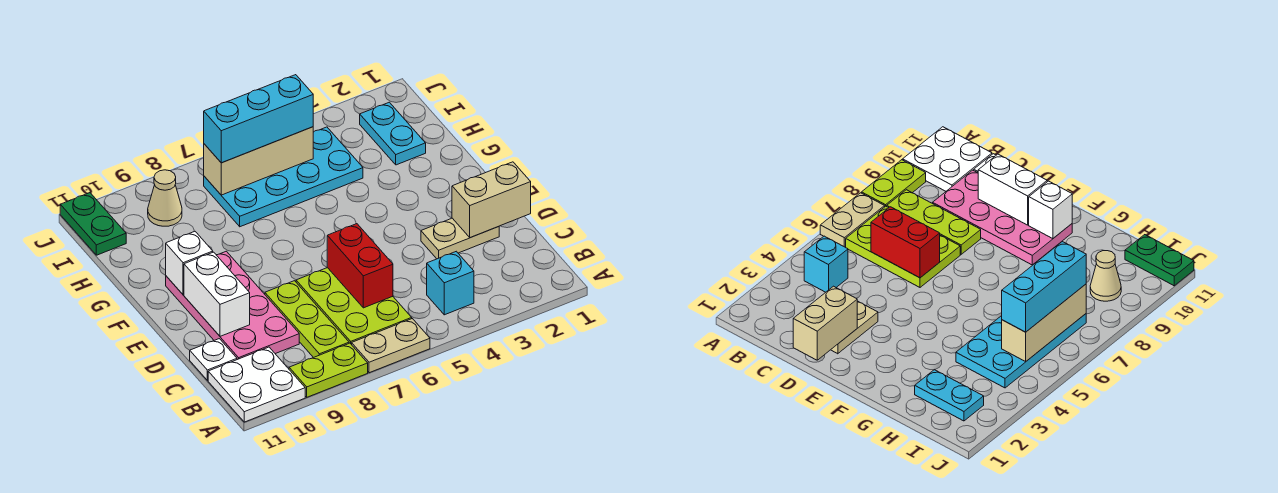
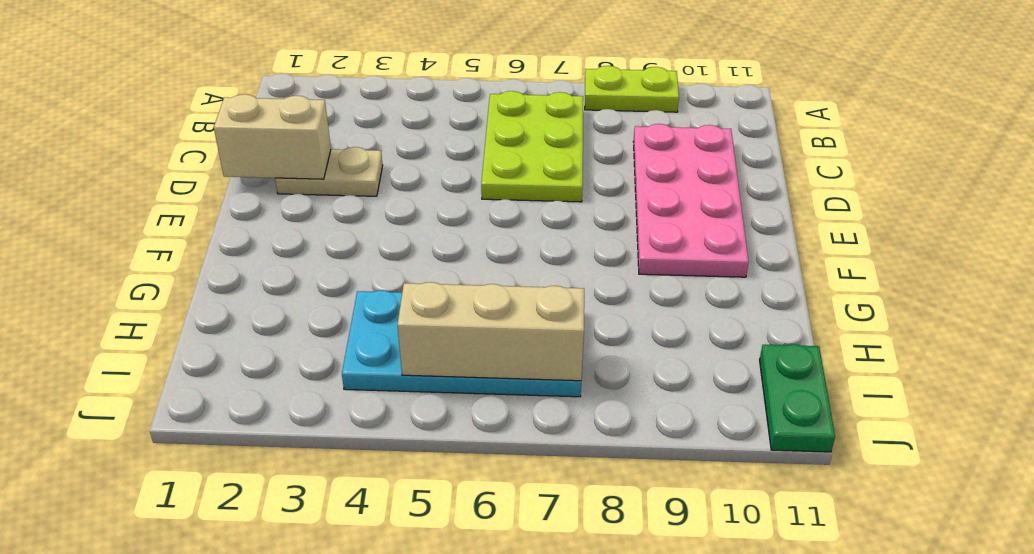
none -> tan 1x2 plate [352,319,430,373]
none -> white 2x2 plate [208,347,305,422]
none -> cyan 1x1 brick [427,251,474,315]

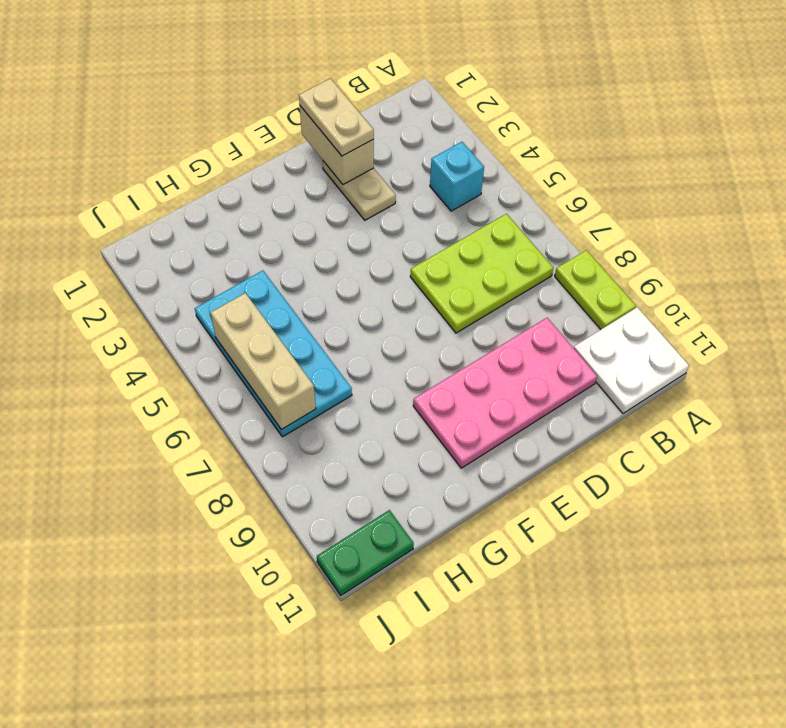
tan 1x2 plate [299,78,374,156] -> tan 1x2 plate moved to [352,319,430,373]
none -> lime 1x3 plate [265,281,349,358]
none -> white 1x1 plate [190,339,237,380]
none -> cyan 1x2 plate [360,102,426,165]

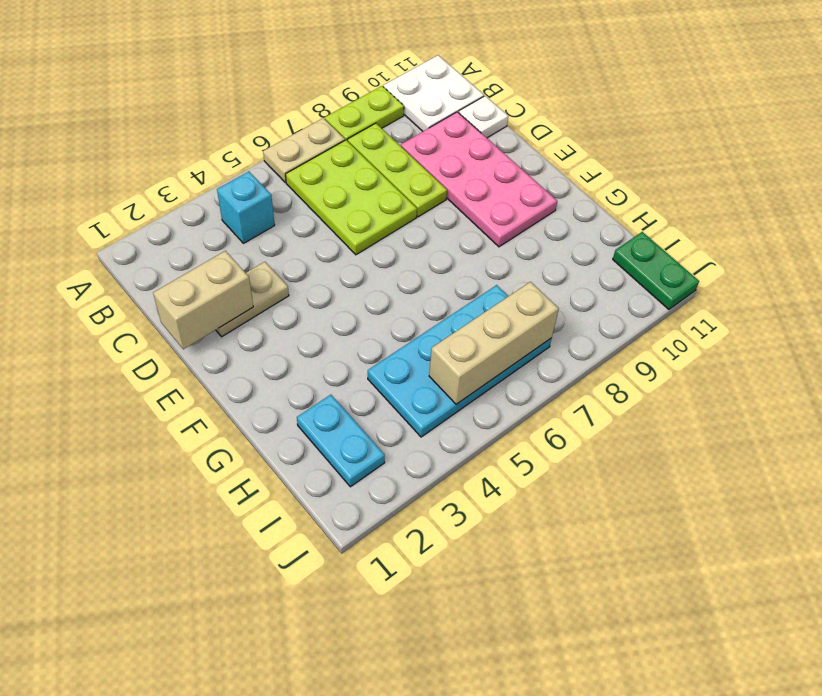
none -> tan 1x1 cone [148,170,182,226]
none -> red 1x2 brick [327,224,393,308]
none -> white 1x2 brick [184,252,250,336]

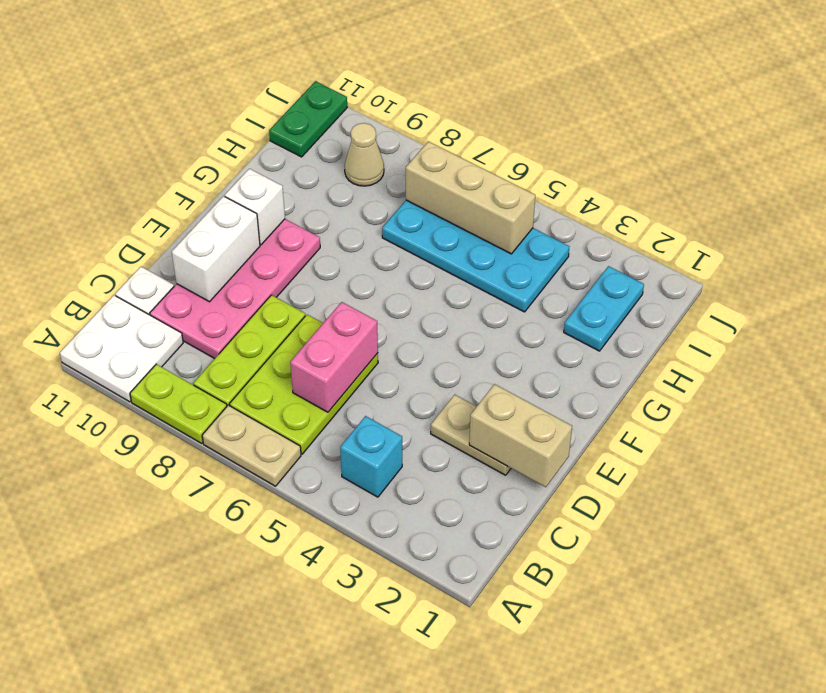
pink 1x2 brick [290,302,378,412] -> red 1x2 brick [327,224,393,308]
none -> cyan 1x3 brick [204,75,313,163]

